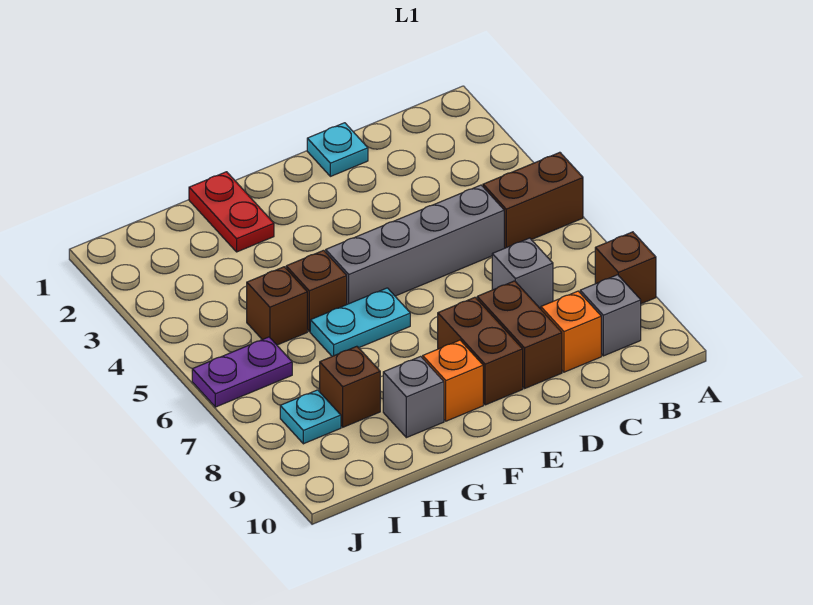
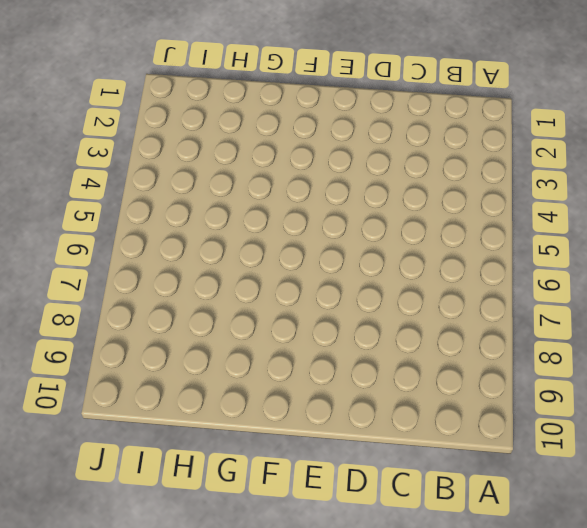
none -> brown 1x2 brick [483,152,583,248]
none -> brown 1x1 brick [595,232,656,304]
none -> grey 1x1 brick [580,275,641,356]

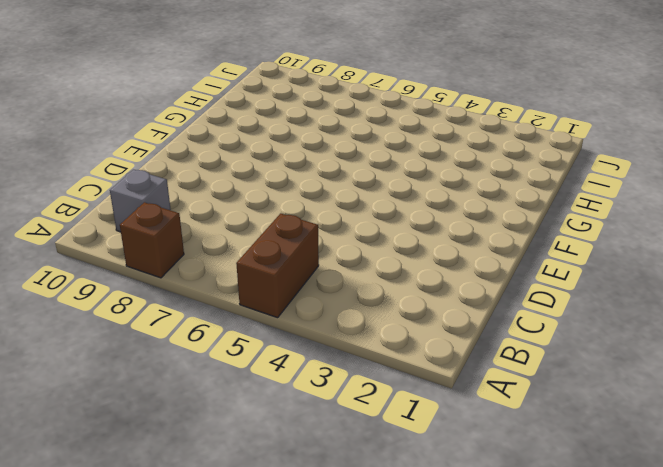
none -> grey 1x4 brick [326,185,504,304]
none -> grey 1x1 brick [492,238,553,309]
none -> orange 1x1 brick [541,291,601,372]

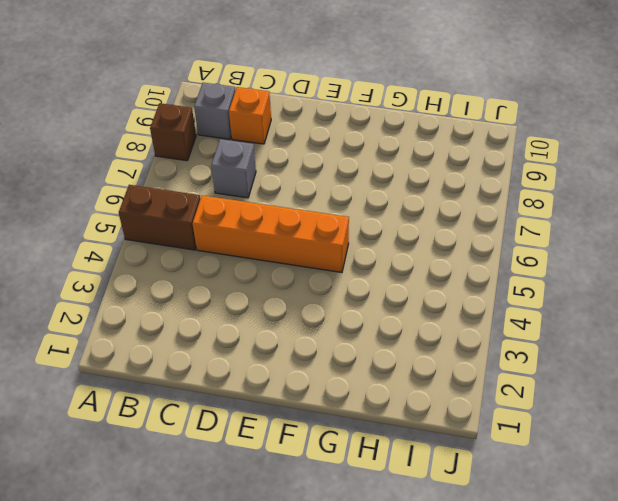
orange 1x4 brick [193,195,349,272] -> grey 1x4 brick [326,185,504,304]
none -> cyan 1x1 plate [307,123,368,176]
none -> brown 1x2 brick [477,281,562,388]
none -> brown 1x2 brick [438,297,523,405]

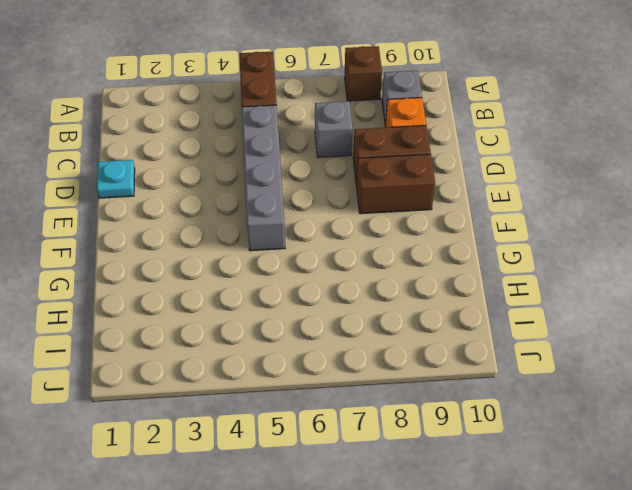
none -> cyan 1x2 plate [310,288,410,356]
none -> orange 1x1 brick [423,340,483,421]
none -> red 1x2 plate [189,172,274,252]

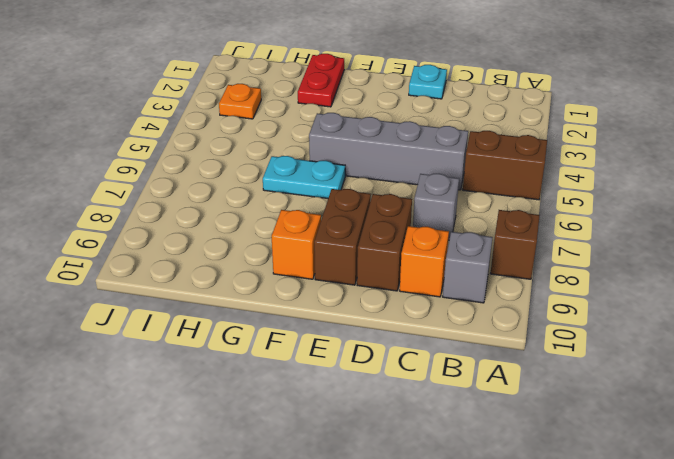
orange 1x1 plate [219,84,261,119] -> none
none -> brown 1x1 brick [286,250,347,331]
none -> grey 1x1 brick [383,356,444,438]
none -> brown 1x1 brick [247,267,307,345]

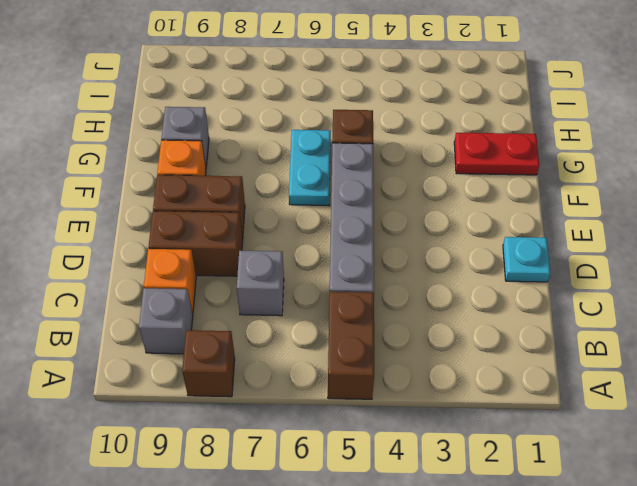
none -> brown 1x1 brick [247,267,307,345]
none -> brown 1x1 brick [320,346,380,427]
none -> purple 1x2 plate [192,337,292,407]

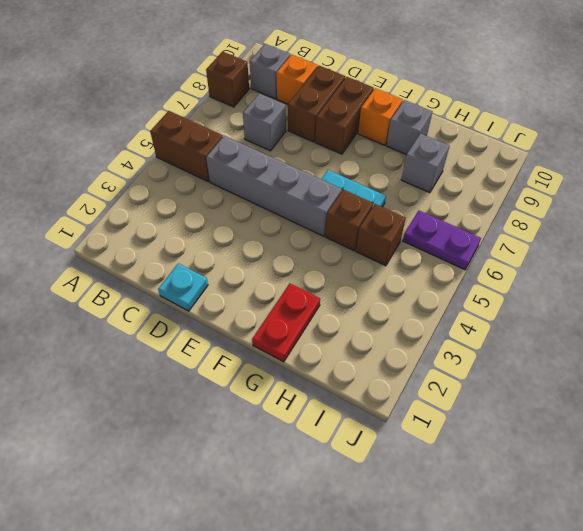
grey 1x1 brick [401,134,449,193] -> brown 1x1 brick [320,346,380,427]
none -> cyan 1x1 plate [280,390,341,444]

